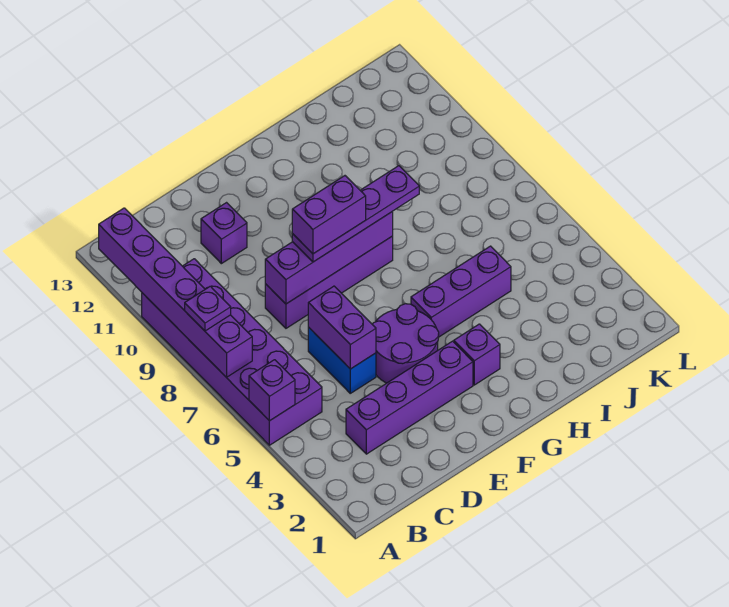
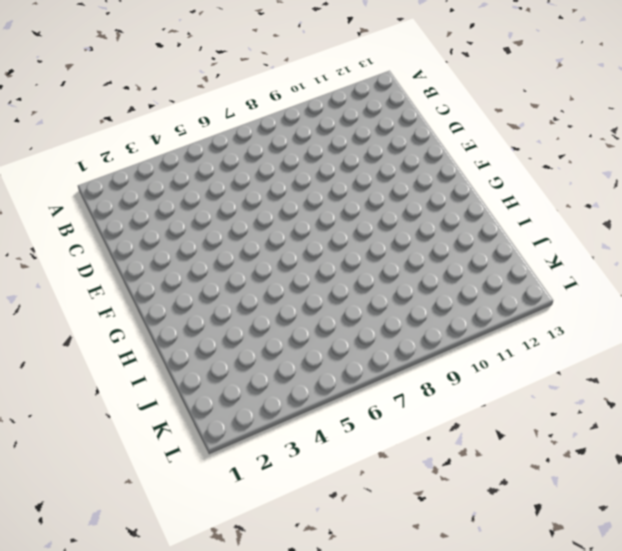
none -> purple 2x6 brick [142,259,322,445]
none -> purple 1x4 brick [346,341,473,454]
none -> blue 1x2 brick [308,327,376,393]

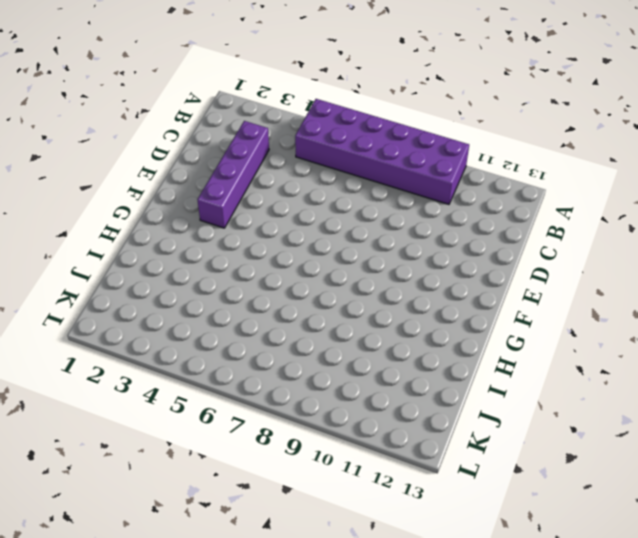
none -> blue 1x2 brick [308,327,376,393]
none -> purple 1x4 brick [265,236,393,328]
none -> purple 1x1 brick [201,203,247,264]

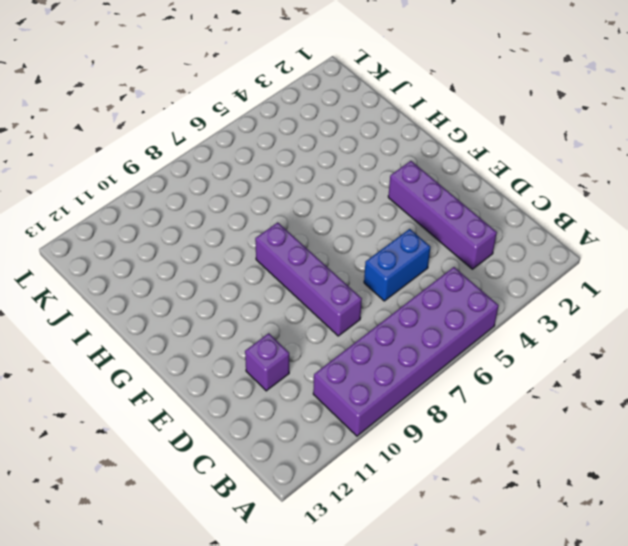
none -> purple 2x2 round brick [372,304,439,383]
none -> purple 1x1 brick [454,324,500,385]
none -> purple 1x3 brick [411,246,511,337]

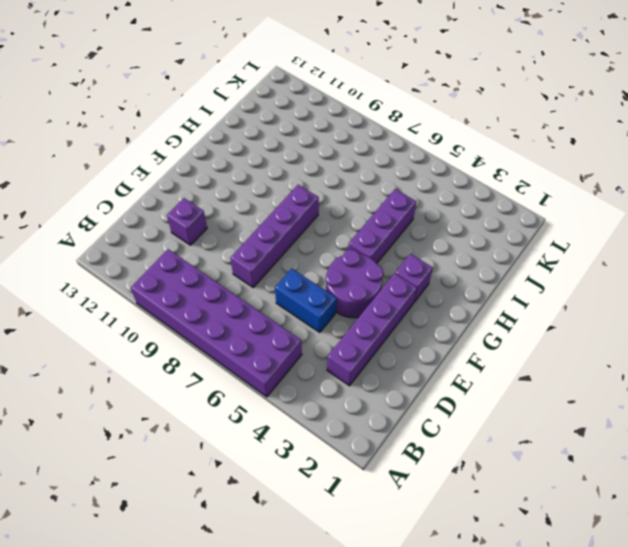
none -> purple 1x1 brick [249,360,295,421]
none -> purple 1x6 brick [99,208,252,378]
none -> purple 1x2 brick [308,286,376,369]

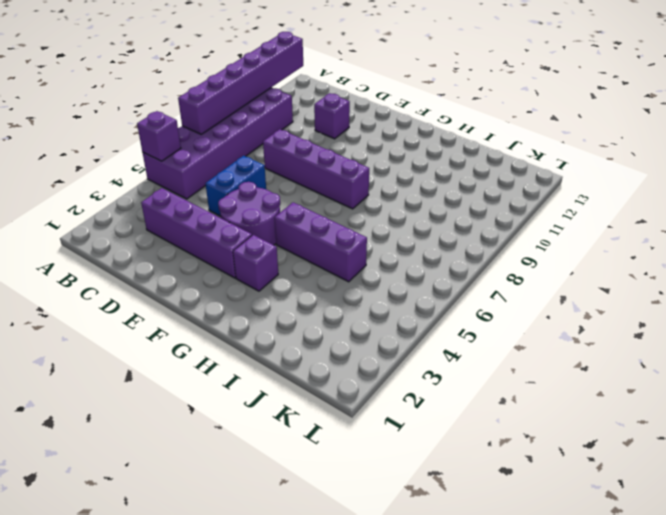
none -> purple 1x2 brick [308,286,376,369]
none -> purple 1x4 brick [265,212,393,304]
none -> purple 1x1 plate [185,286,231,331]

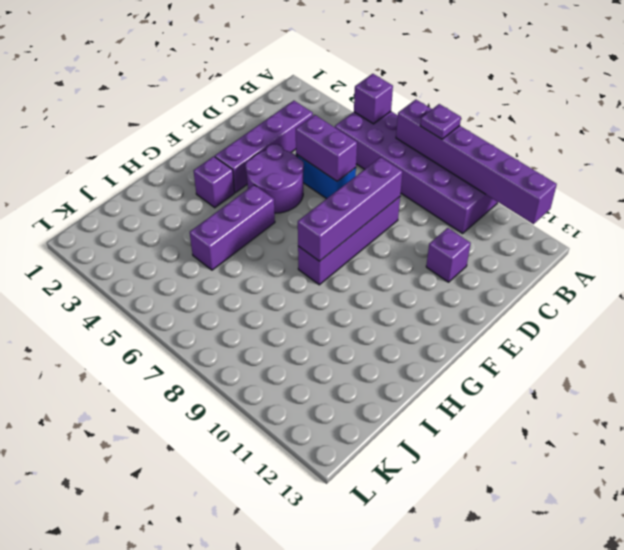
none -> purple 1x4 plate [292,166,419,262]
none -> purple 1x2 brick [292,176,366,254]

